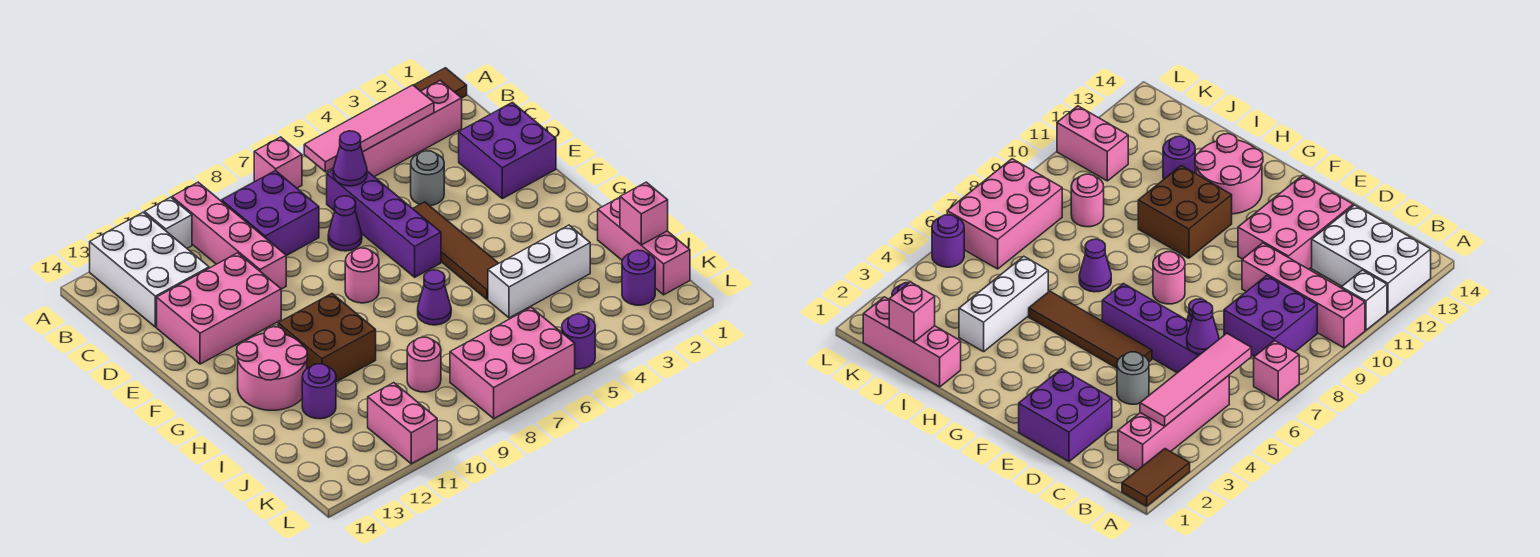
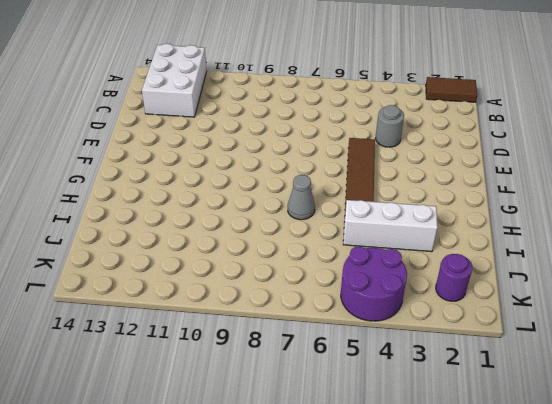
grey 1x1 cone [288,175,315,220] -> purple 1x1 cone [418,270,451,325]
purple 2x2 round brick [341,247,407,321] -> purple 1x1 round brick [562,314,595,369]
none -> pink 1x1 brick [254,137,302,188]
none -> pink 1x4 brick [172,182,286,289]
none -> white 1x1 brick [145,197,192,248]

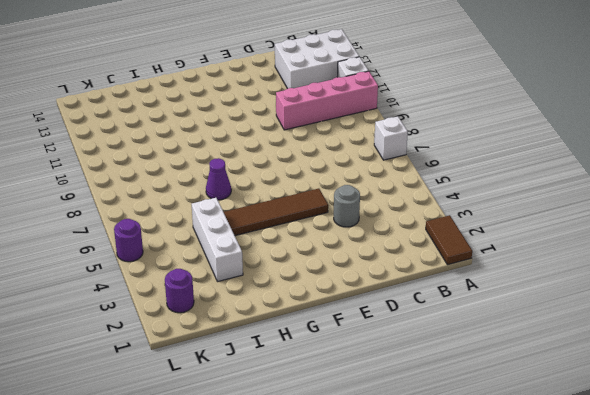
white 1x1 brick [374,117,408,160] -> pink 1x1 brick [254,137,302,188]
none -> pink 1x4 brick [332,80,462,177]
none -> purple 2x2 brick [222,171,319,256]
none -> purple 1x4 brick [327,170,441,277]

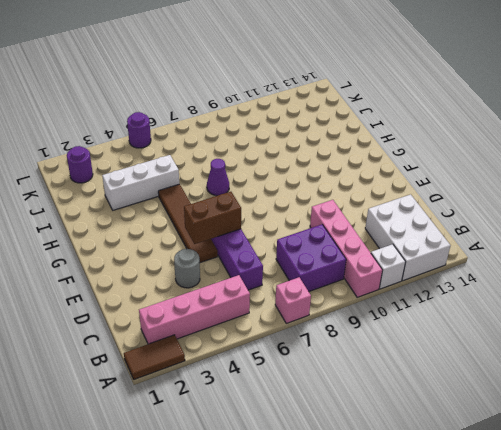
brown 1x2 brick [184,192,241,244] -> none
none -> purple 2x2 brick [459,102,556,199]
none -> purple 1x1 cone [328,196,362,251]
none -> pink 2x3 brick [157,253,281,364]

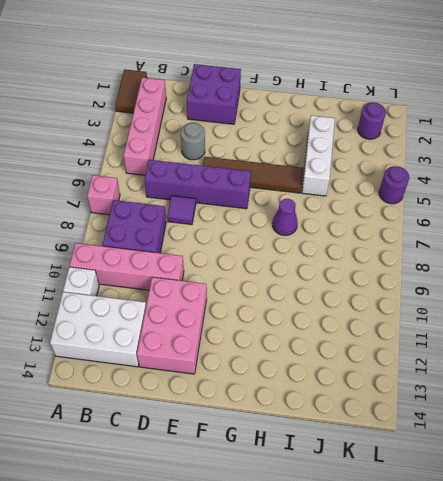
purple 1x1 tile [167,196,196,225] -> purple 1x1 cone [328,196,362,251]
none -> pink 1x1 round brick [345,248,379,303]
none -> brown 2x2 brick [278,294,376,382]
none -> pink 2x2 round brick [237,327,307,410]

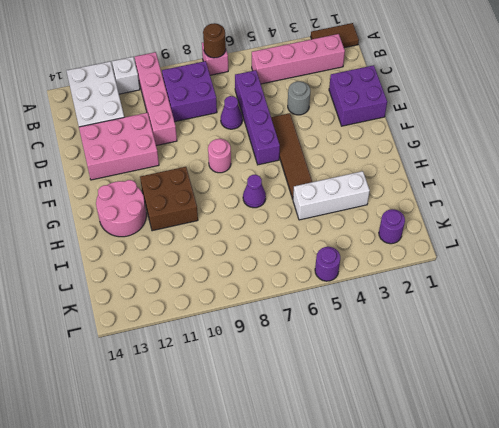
brown 1x1 round brick [203,23,226,58] -> none
none -> pink 1x3 brick [598,197,690,295]
none -> purple 1x1 round brick [302,364,336,419]
none -> pink 1x1 round brick [407,337,441,392]

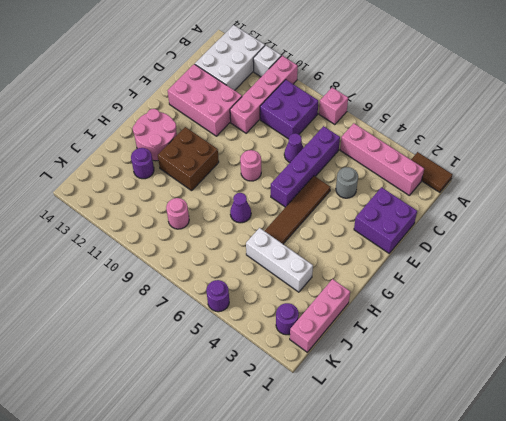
none -> pink 2x3 brick [450,307,575,418]
none -> pink 1x2 brick [368,383,437,464]
none -> pink 1x4 tile [304,85,434,172]

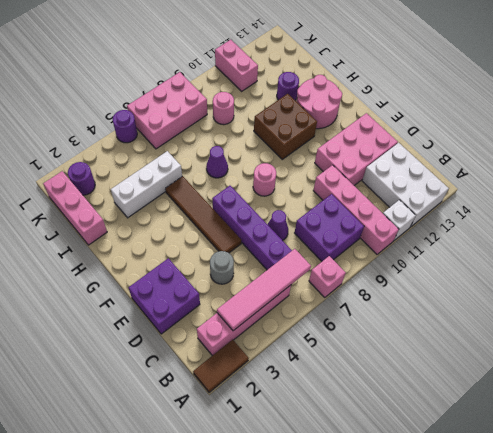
none -> purple 1x1 cone [333,131,367,186]
none -> pink 1x1 brick [620,182,668,245]

